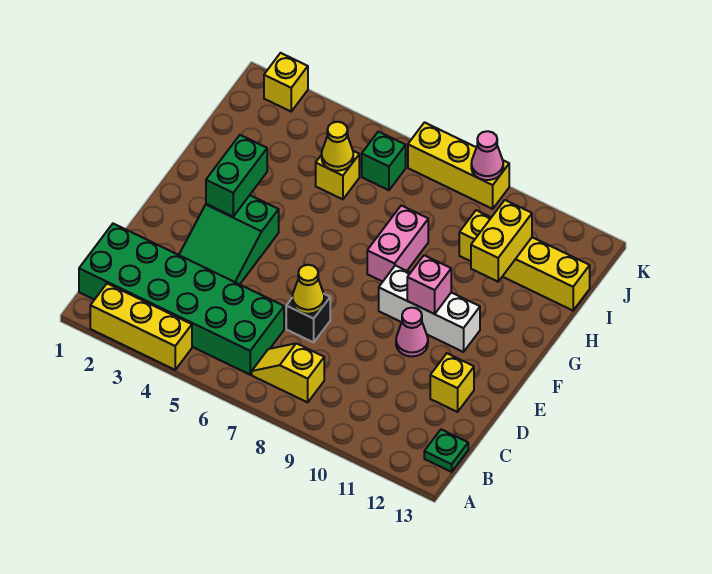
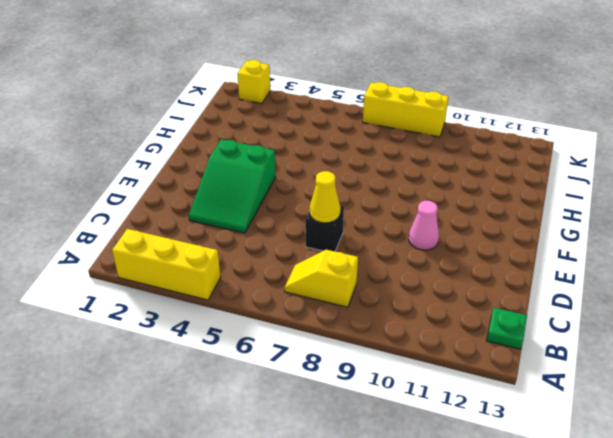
none -> green 2x6 brick [79,224,284,375]
none -> yellow 1x1 brick [430,353,474,412]
none -> white 1x3 brick [379,265,480,352]

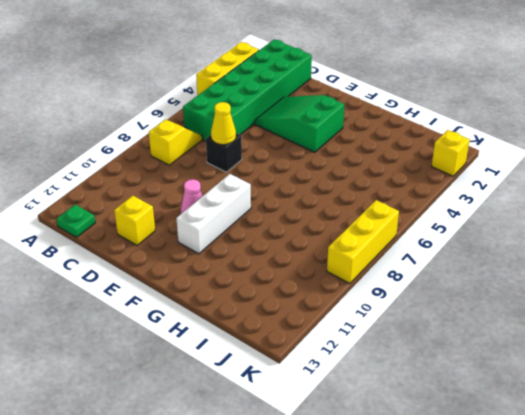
none -> pink 1x2 brick [367,206,428,282]
none -> yellow 1x1 brick [316,151,359,199]
none -> yellow 1x4 brick [459,210,590,311]

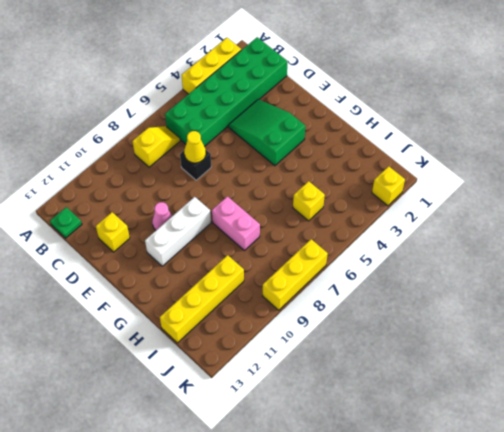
none -> green 1x1 brick [362,132,406,190]
none -> green 1x2 brick [206,135,267,216]
none -> pink 1x1 brick [407,255,451,314]

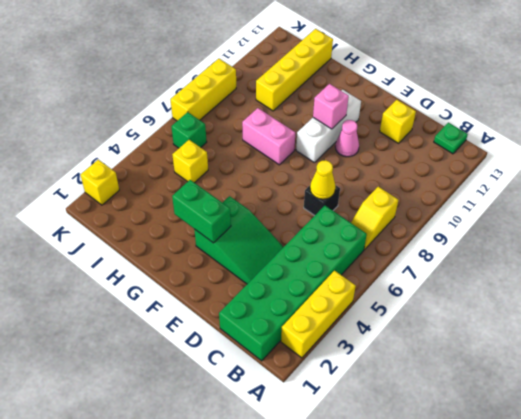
none -> yellow 1x2 brick [471,200,532,282]
none -> yellow 1x1 cone [322,122,353,171]
none -> pink 1x1 cone [471,131,503,180]

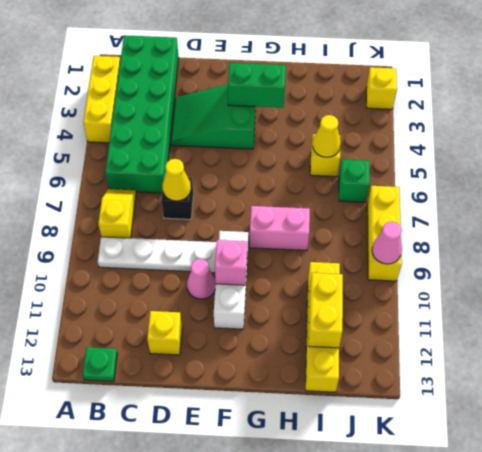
white 1x4 plate [98,237,217,273] -> none
yellow 1x2 brick [308,273,343,348] -> yellow 1x2 brick turned to [471,200,532,282]

